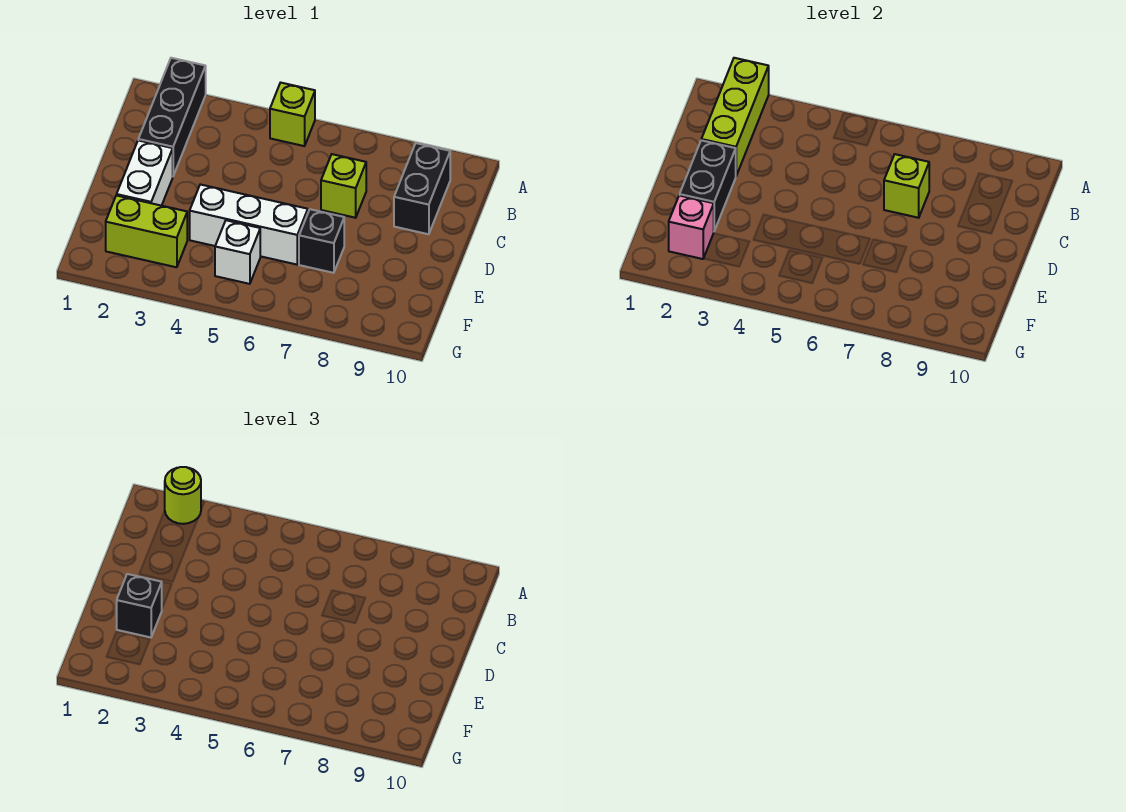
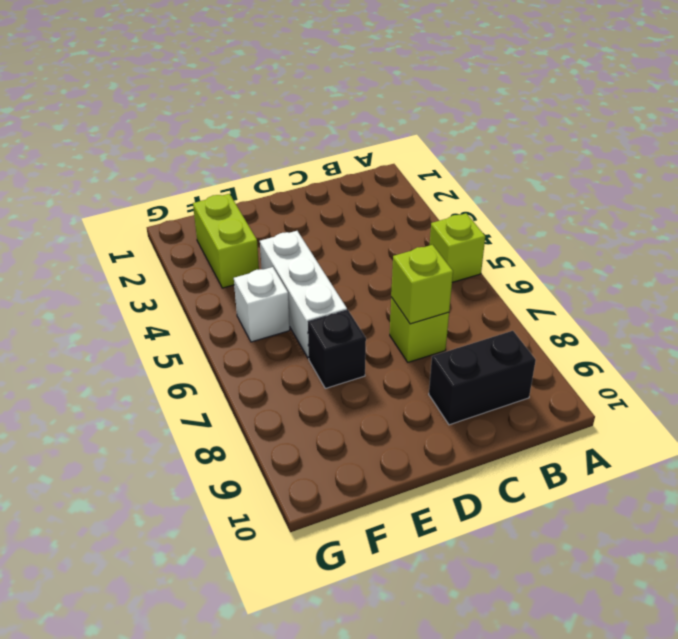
none -> black 1x3 brick [138,58,206,176]
none -> white 1x2 brick [117,140,173,206]
none -> lime 1x3 brick [701,58,769,176]

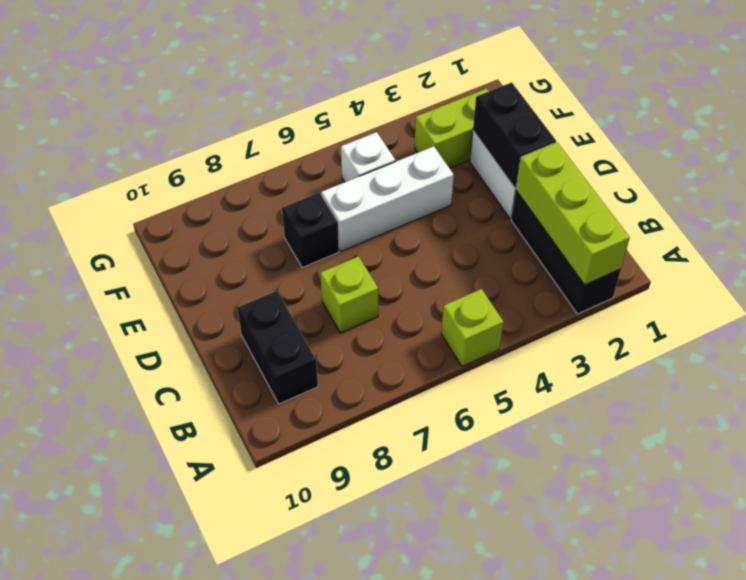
none -> lime 1x1 brick [884,154,929,218]
none -> pink 1x1 brick [669,195,714,259]
none -> lime 1x1 round brick [165,467,201,524]

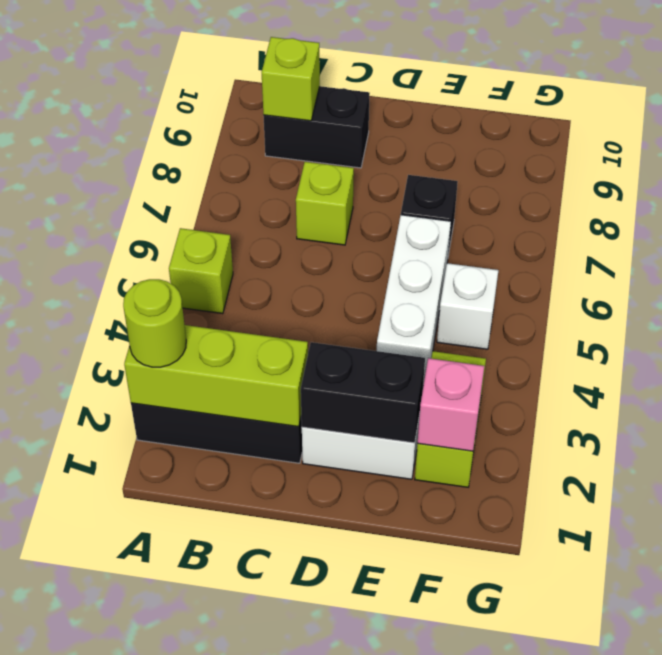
lime 1x1 brick [262,37,320,121] -> lime 1x1 brick moved to [884,154,929,218]
none -> black 1x1 brick [117,574,162,637]

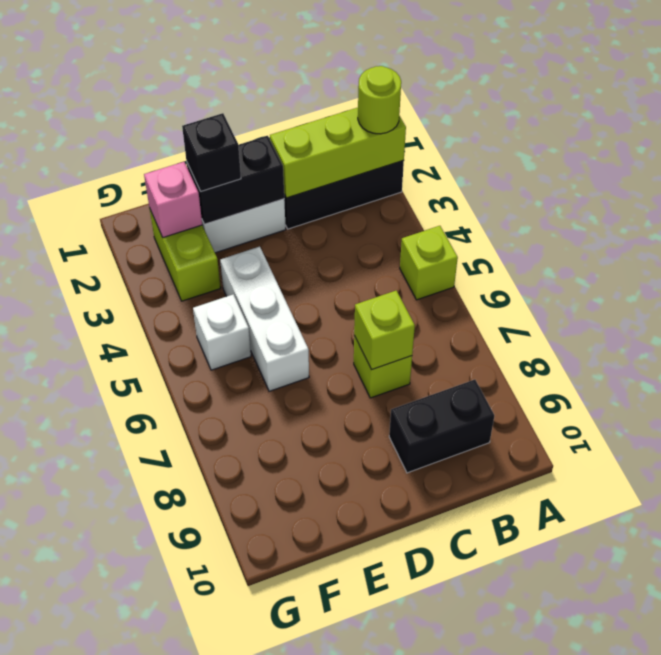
none -> black 1x1 brick [299,209,344,273]

